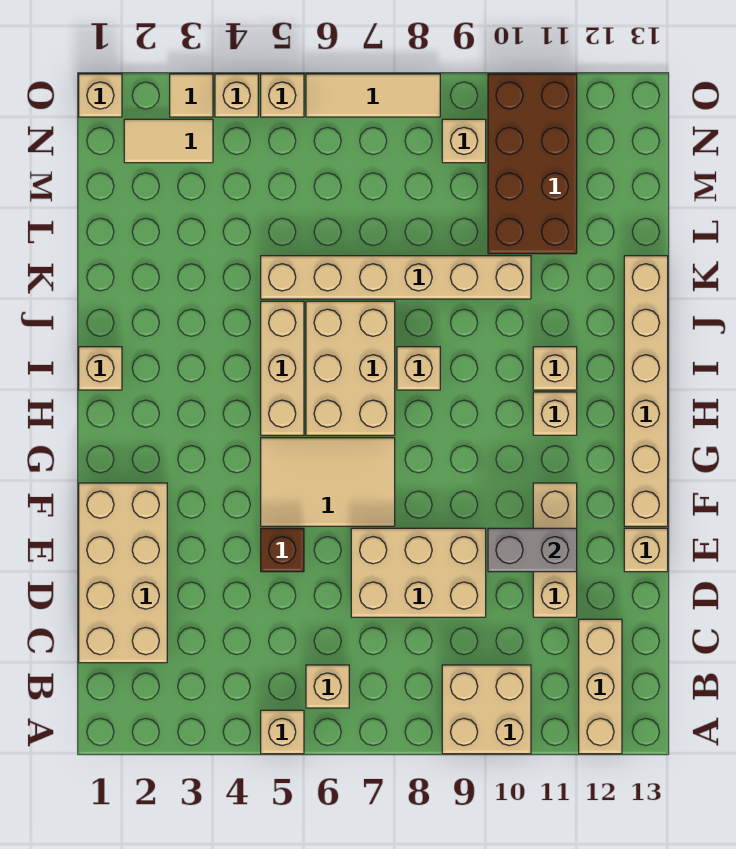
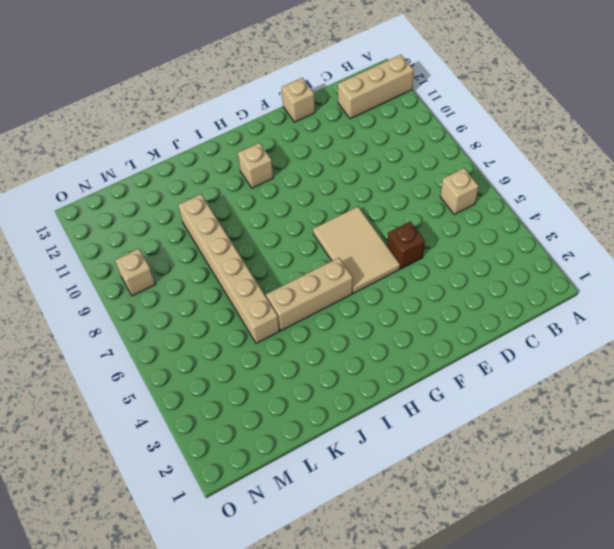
none -> tan 1x1 brick [261,710,304,754]
none -> tan 2x2 brick [442,665,531,754]
none -> tan 2x4 brick [79,483,167,663]

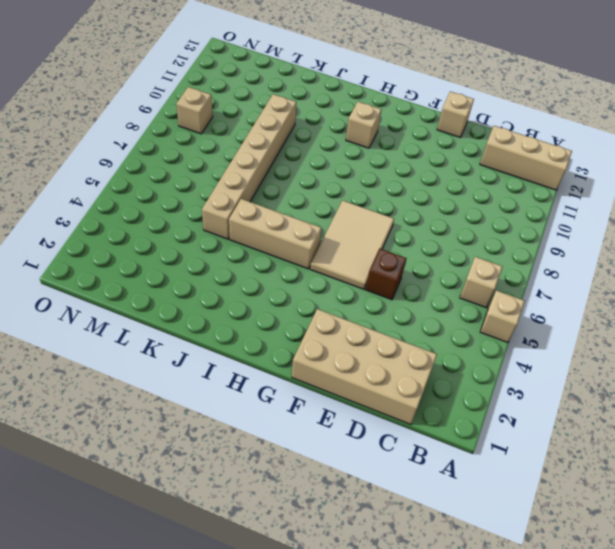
none -> tan 2x2 brick [442,665,531,754]
none -> tan 2x3 brick [351,528,486,617]
none -> tan 1x3 brick [533,483,577,617]

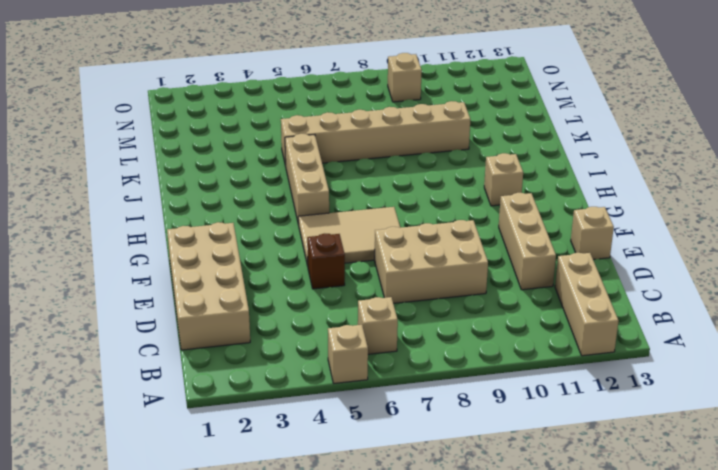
none -> tan 2x2 brick [442,665,531,754]
none -> tan 1x6 brick [624,256,668,526]
none -> tan 2x3 brick [306,301,395,435]

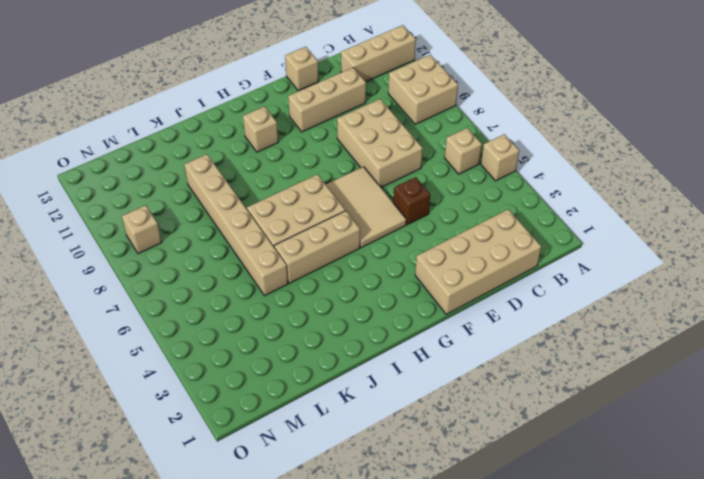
none -> tan 1x6 brick [624,256,668,526]
none -> tan 1x1 brick [79,347,122,390]
none -> tan 1x1 brick [397,347,440,390]

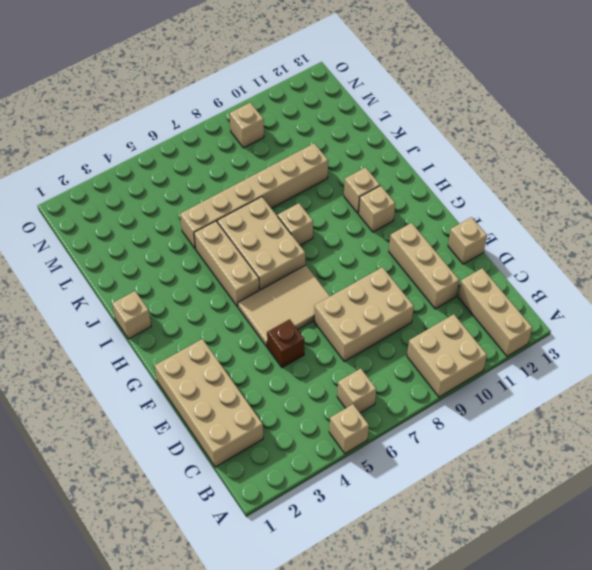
none -> tan 1x6 brick [624,256,668,526]
none -> brown 2x4 brick [488,74,577,254]
none -> tan 1x2 tile [124,119,213,163]

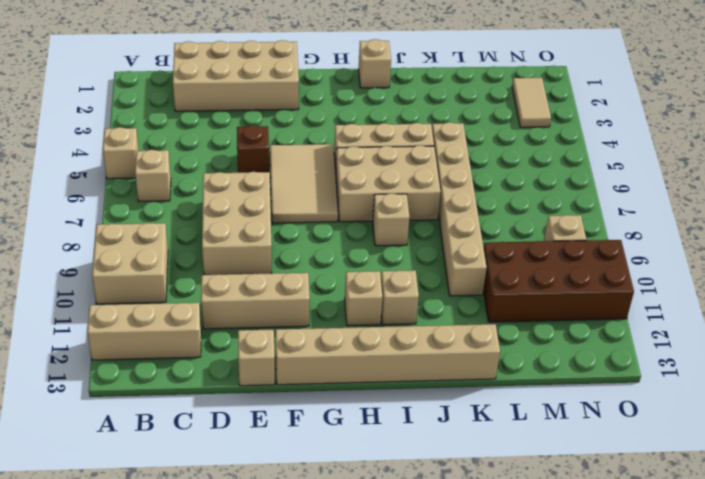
none -> tan 1x1 brick [79,74,122,117]
none -> tan 1x1 tile [170,74,213,117]
none -> tan 1x1 brick [215,74,258,117]

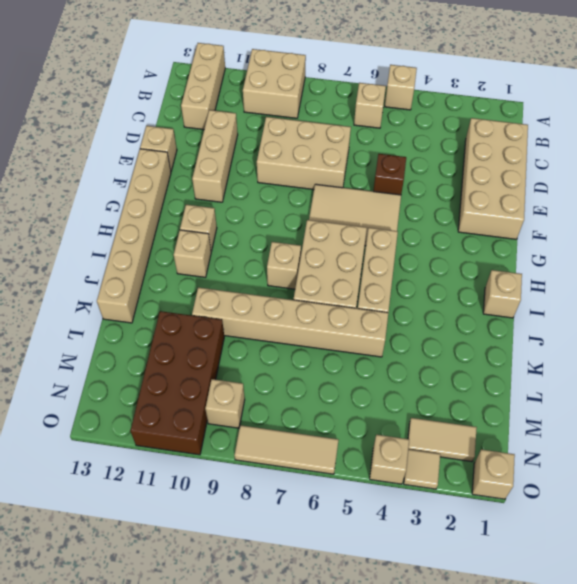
none -> tan 1x1 brick [261,74,304,117]
none -> grey 1x2 brick [488,528,577,572]

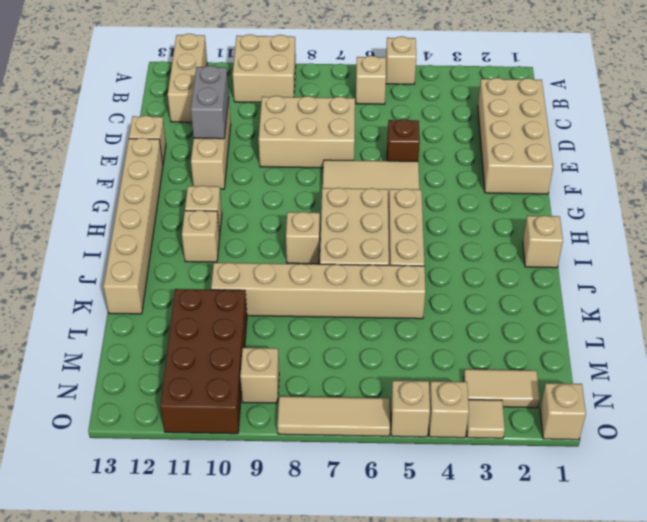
grey 1x2 brick [191,66,229,139] -> grey 1x2 brick turned to [488,528,577,572]

